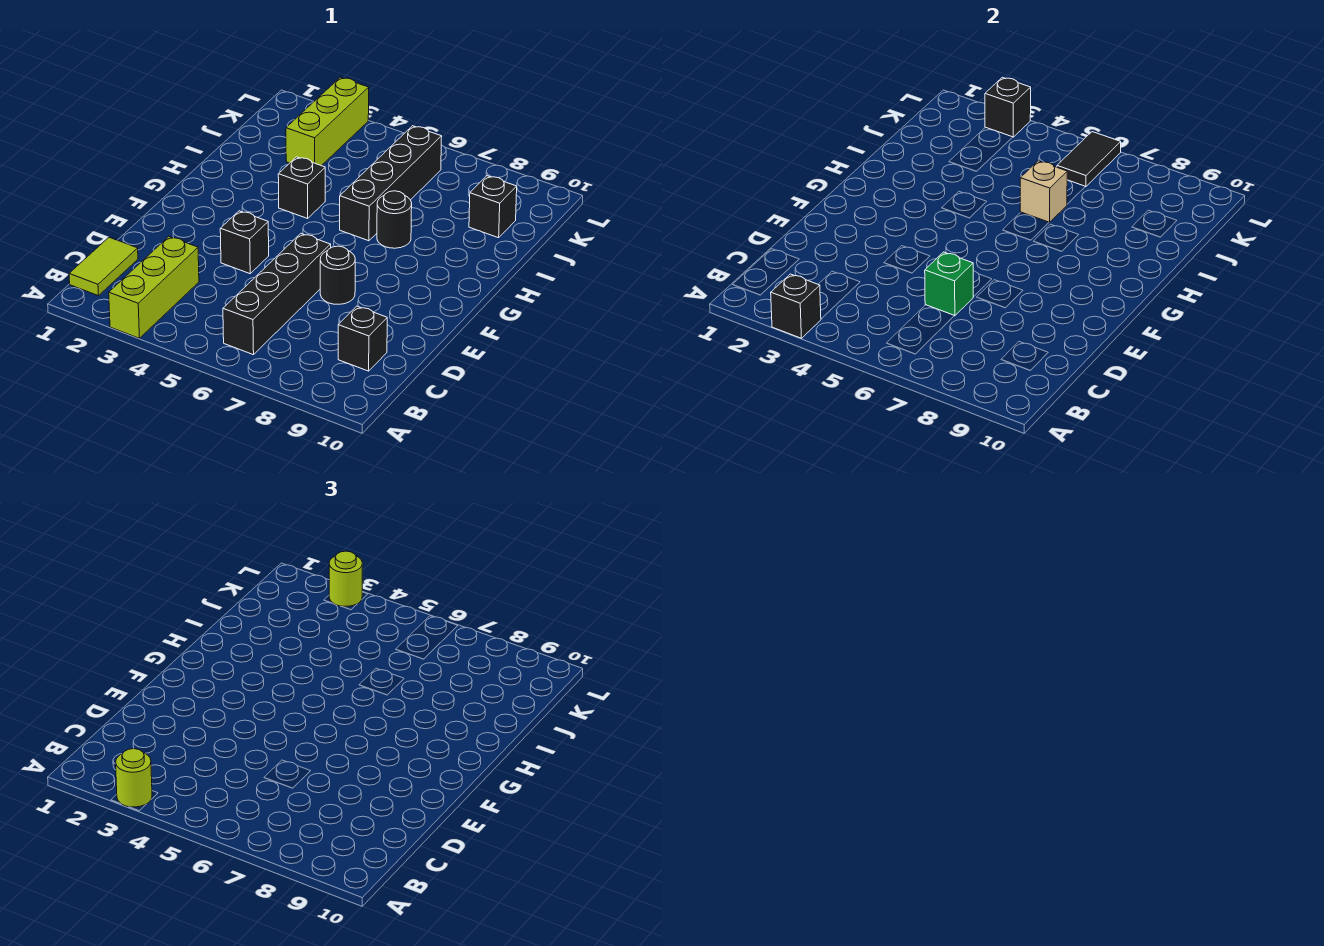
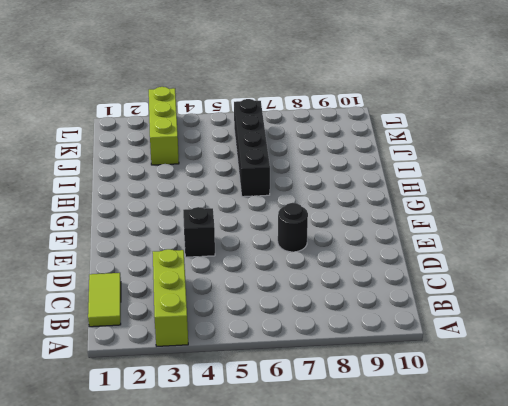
none -> black 1x4 brick [223,234,331,355]
none -> black 1x1 brick [338,306,387,371]
none -> black 1x1 brick [278,157,325,218]

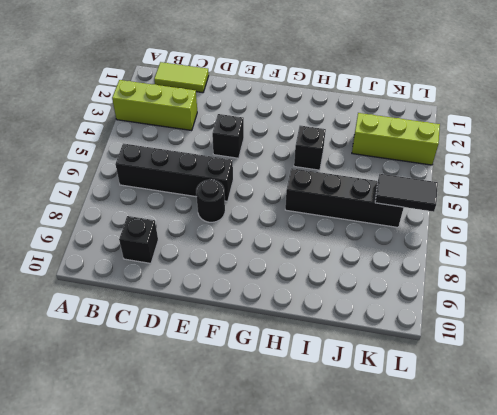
none -> black 1x1 round brick [377,191,412,248]
none -> black 1x1 brick [469,176,517,238]
none -> black 1x1 brick [771,274,821,338]

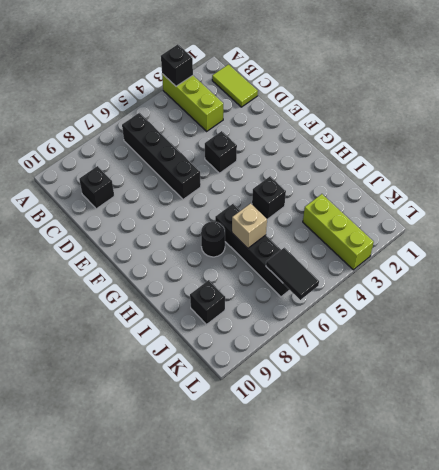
none -> black 1x1 round brick [320,246,355,304]
none -> green 1x1 brick [925,252,973,316]
none -> black 1x1 brick [985,77,1031,137]

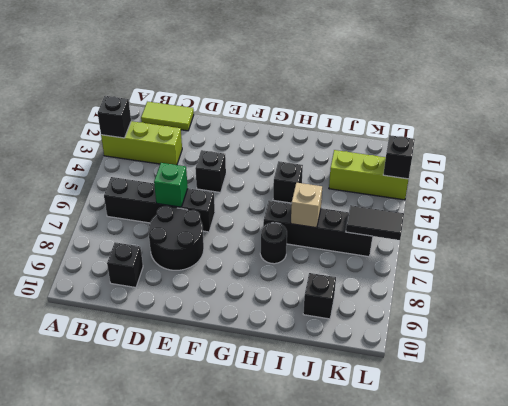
black 2x2 round brick [148,206,204,270] -> black 1x1 round brick [320,246,355,304]
none -> lime 1x1 round brick [116,749,152,807]
none -> lime 1x1 round brick [329,551,362,606]

